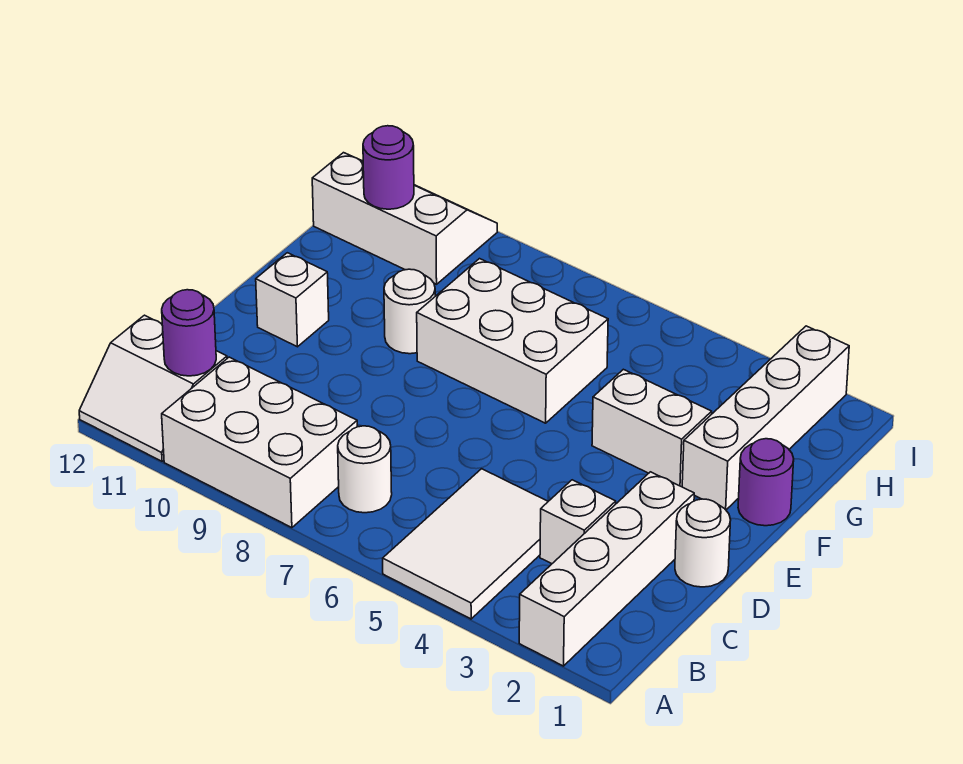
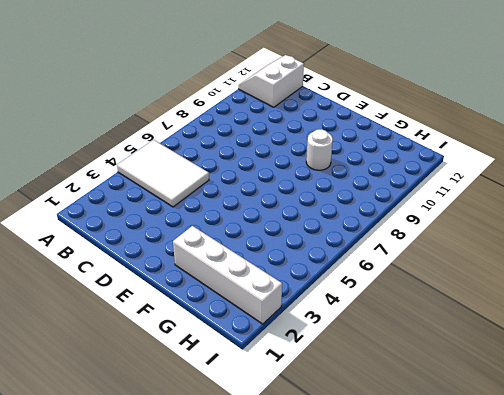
none -> white 1x4 brick [519,472,694,666]
none -> white 2x3 brick [162,357,357,528]
none -> white 1x1 round brick [338,426,392,513]

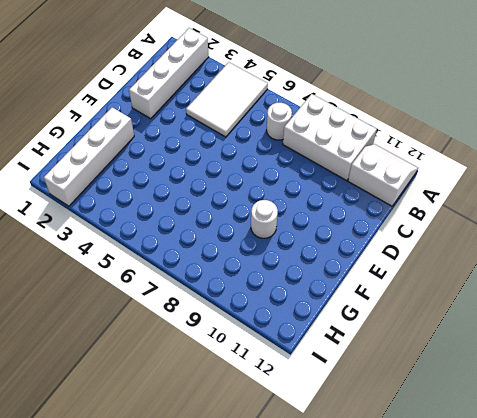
none -> white 1x1 brick [540,480,616,564]
none -> white 1x1 round brick [675,499,731,587]
none -> white 1x1 brick [256,253,329,347]

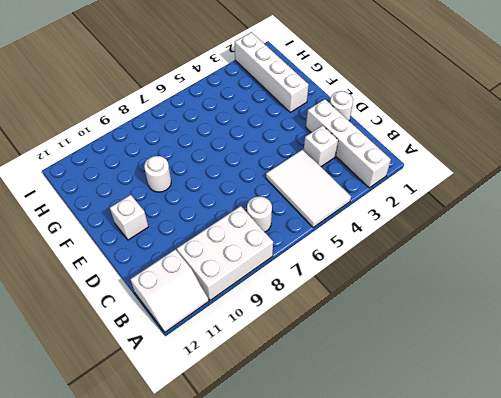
none -> purple 1x1 round brick [738,439,794,526]
none -> white 1x2 brick [592,369,712,487]
none -> white 2x3 brick [417,259,608,423]

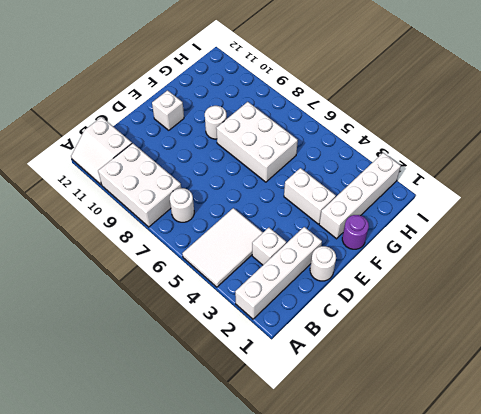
none -> white 2x3 slope [312,153,497,284]
none -> purple 1x1 round brick [162,290,216,376]
none -> purple 1x1 round brick [363,126,414,209]

